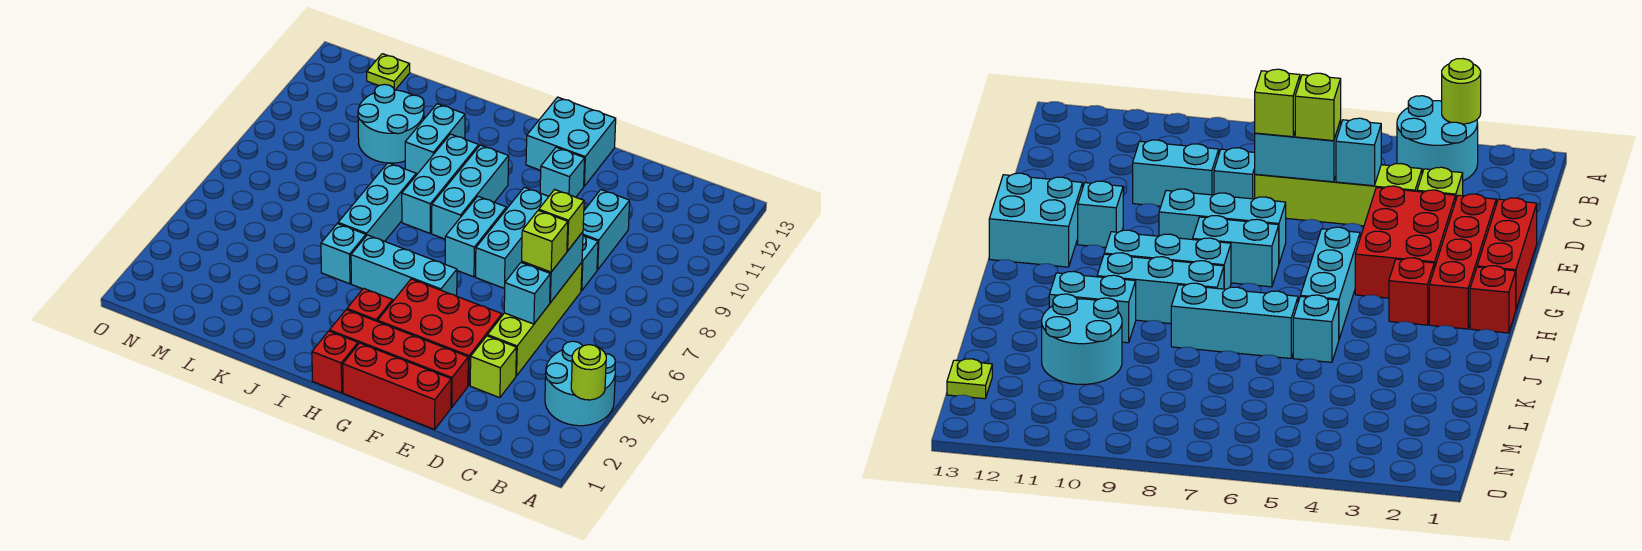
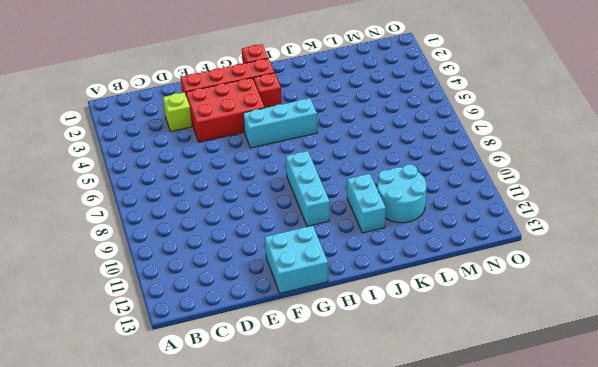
none -> cyan 2x2 round brick [545,341,615,426]
none -> lime 1x4 brick [488,263,582,376]
none -> cyan 1x1 brick [581,236,598,291]

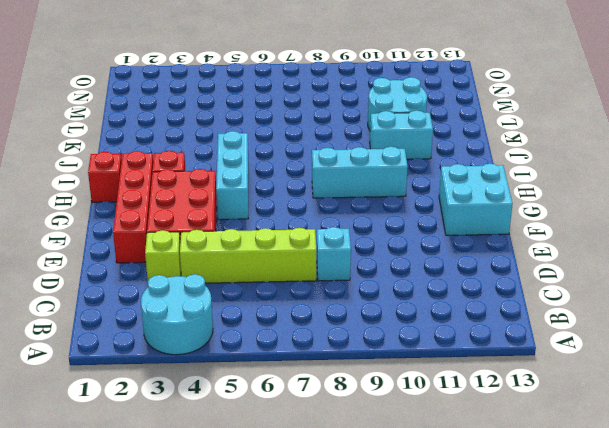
none -> cyan 1x2 brick [583,190,630,270]
none -> red 1x3 brick [343,343,451,429]
none -> cyan 1x3 brick [476,187,549,288]

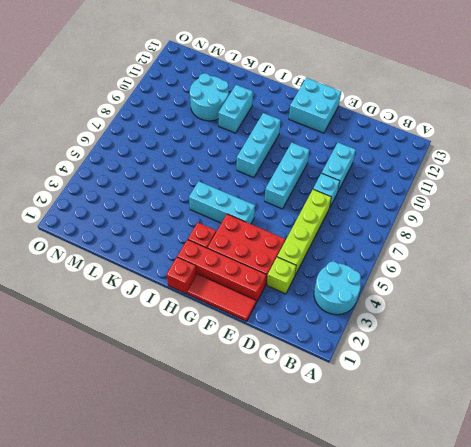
red 1x3 tile [187,274,256,322] -> red 1x3 brick [343,343,451,429]
none -> cyan 1x1 brick [540,147,585,197]
none -> cyan 1x2 brick [445,196,506,277]
none -> cyan 1x3 brick [402,134,479,233]

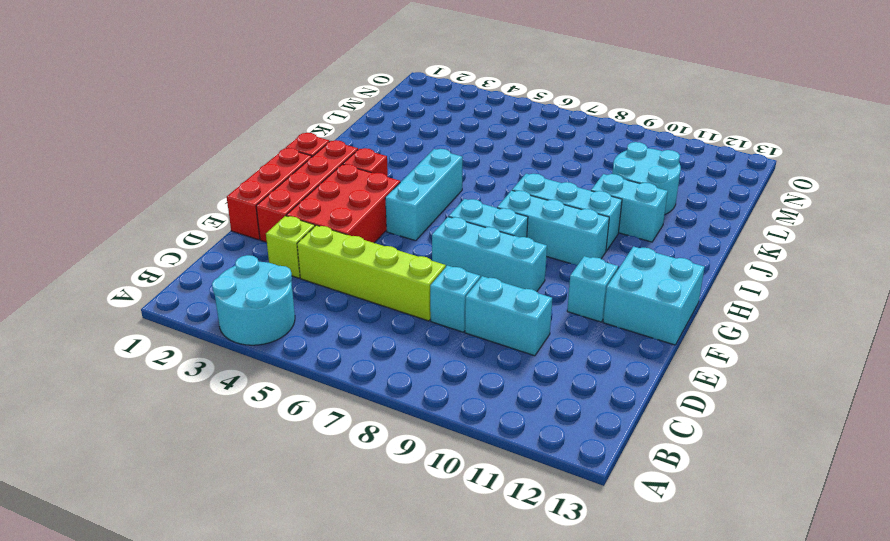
none -> cyan 1x1 brick [321,224,366,284]
none -> cyan 1x3 brick [338,163,416,241]
none -> lime 1x1 plate [367,54,410,90]

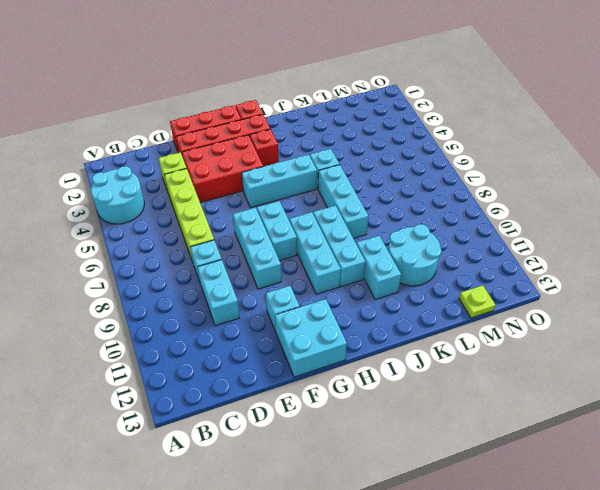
none -> lime 1x1 round brick [571,345,606,400]
none -> cyan 1x1 brick [504,263,550,324]
none -> cyan 1x2 brick [521,232,583,303]

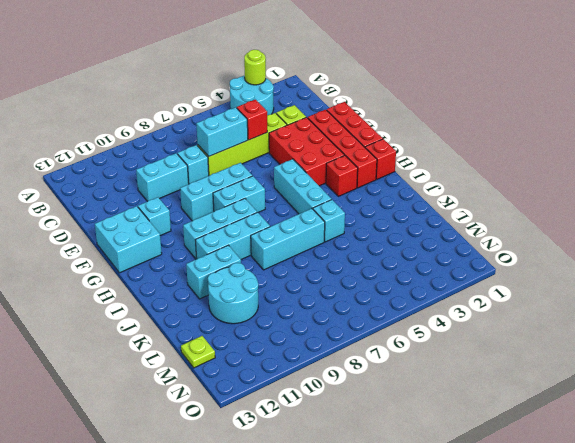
red 1x1 brick [237,100,267,140] -> cyan 1x1 brick [504,263,550,324]
none -> lime 1x1 brick [522,210,568,272]
none -> lime 1x1 brick [539,190,584,251]

